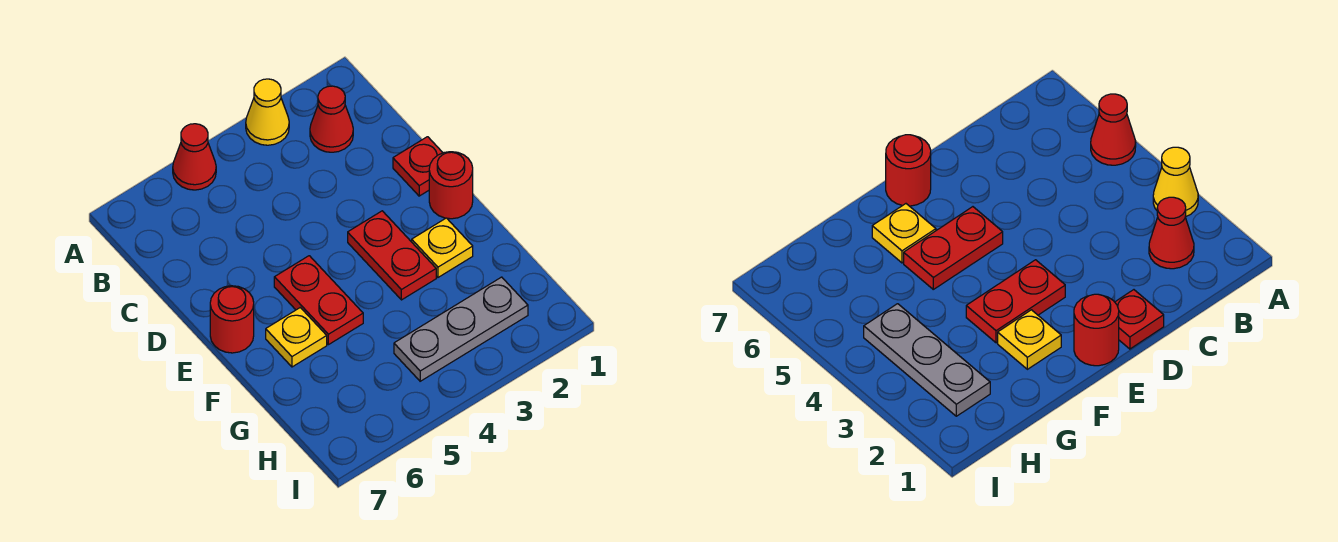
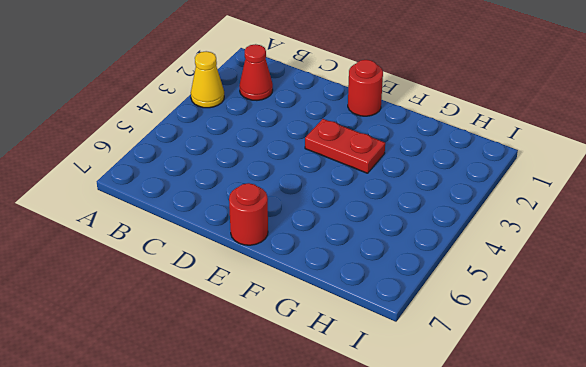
none -> red 1x1 cone [173,124,216,190]
none -> red 1x1 plate [393,137,443,196]

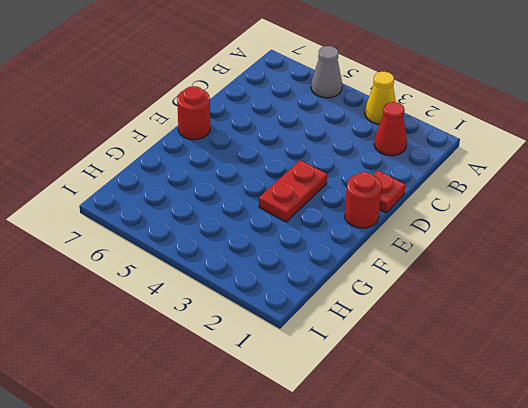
grey 1x1 cone [311,46,342,98] -> red 1x1 cone [173,124,216,190]
none -> red 1x2 plate [274,256,363,345]
none -> yellow 1x1 plate [412,218,473,277]

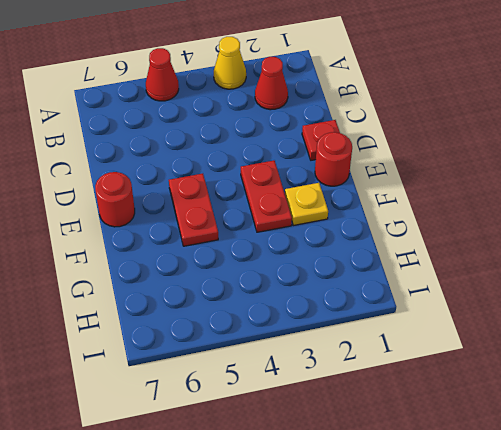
none -> yellow 1x1 plate [266,308,327,367]
none -> grey 1x3 plate [394,277,528,381]

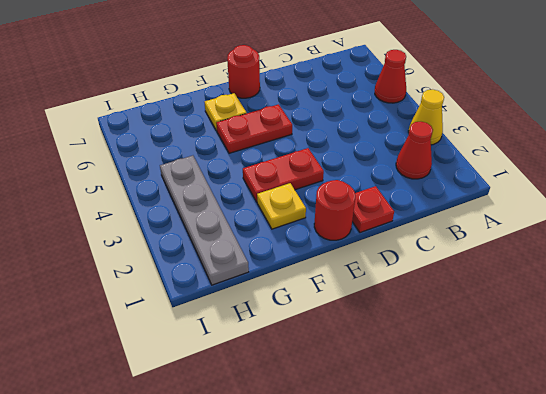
grey 1x4 plate [160,156,249,285] -> grey 1x3 plate [394,277,528,381]

